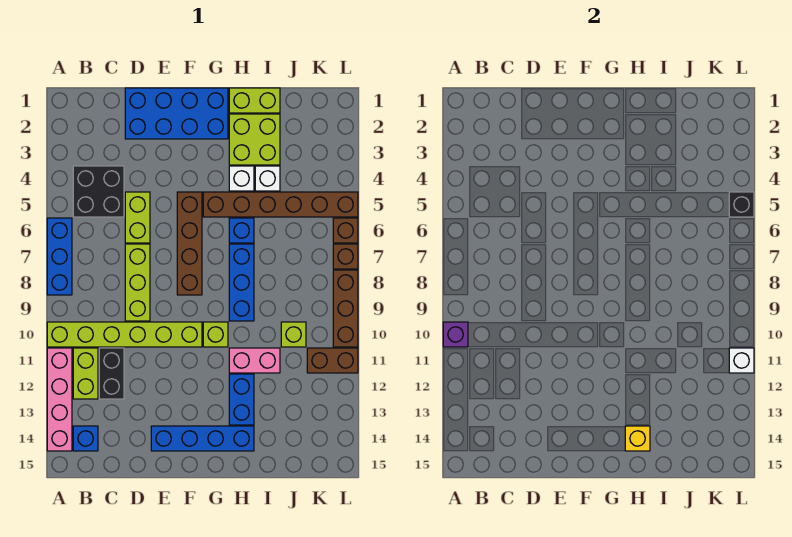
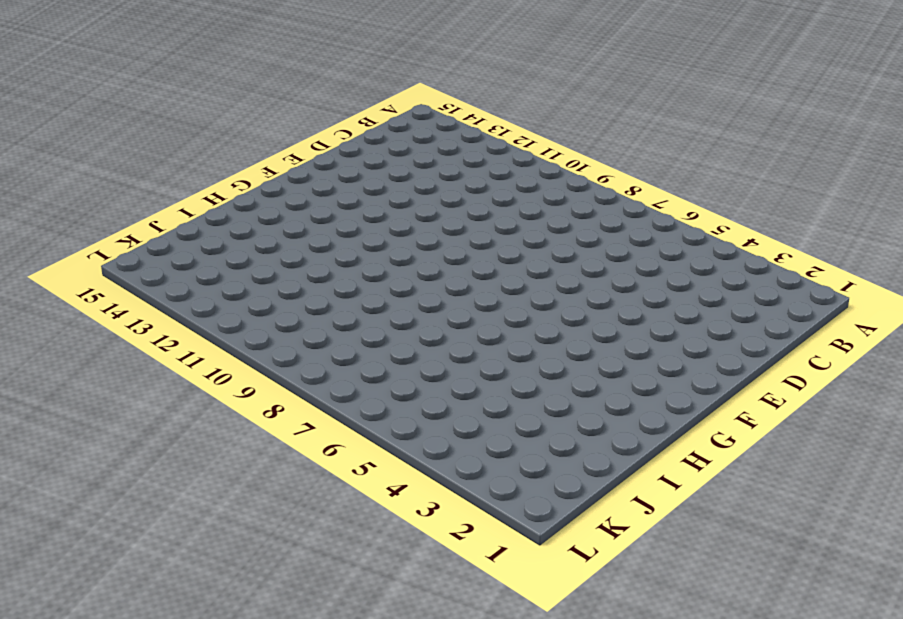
none -> blue 1x3 brick [47,218,72,295]
none -> lime 1x6 brick [47,322,202,347]
none -> pink 1x4 brick [47,348,72,451]
none -> black 2x2 brick [73,166,124,217]

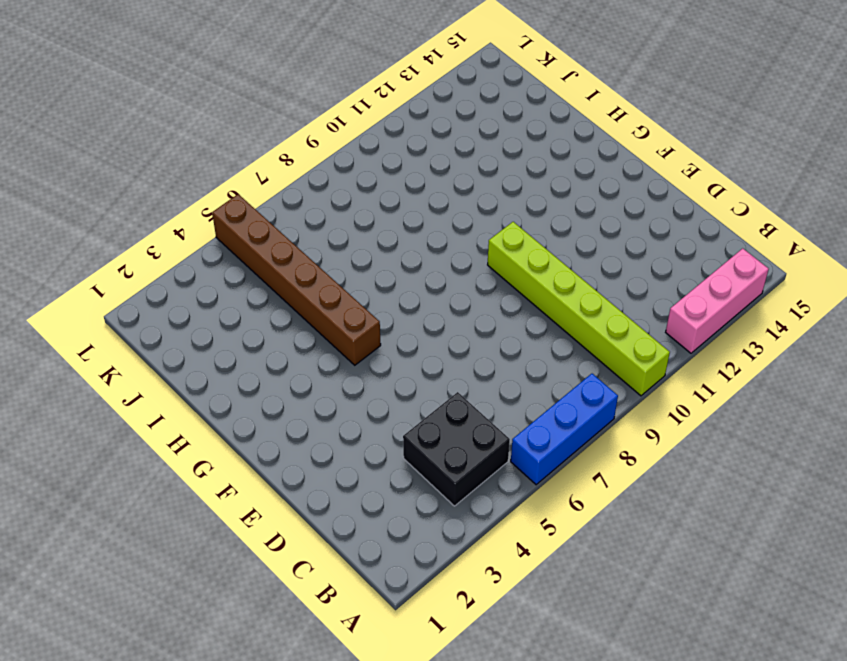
pink 1x3 brick [666,248,769,353] -> pink 1x4 brick [47,348,72,451]
none -> lime 1x2 brick [73,348,98,399]
none -> blue 1x1 brick [73,426,98,451]
none -> black 1x2 brick [99,348,124,399]
none -> blue 2x4 brick [125,88,228,139]

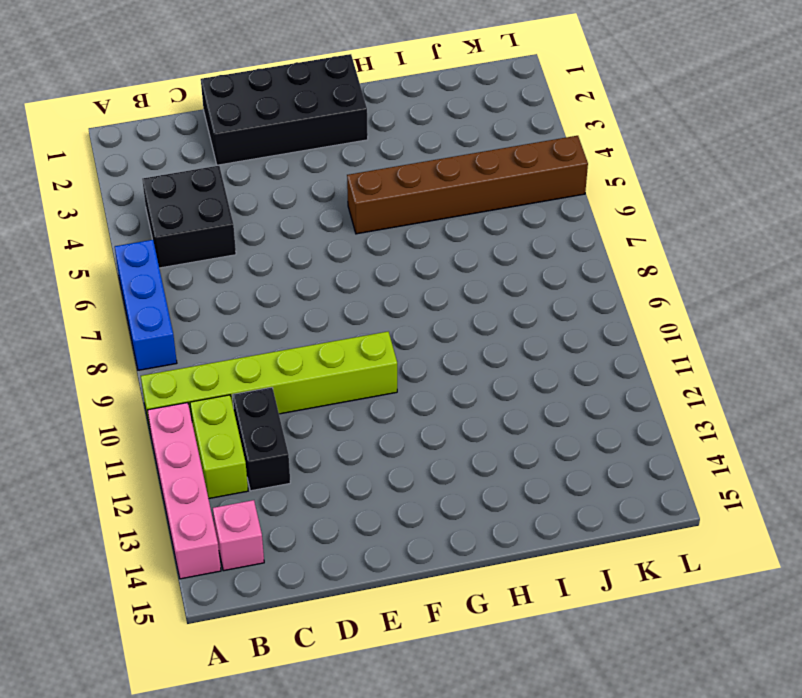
pink 1x1 brick [213,500,264,571] -> blue 1x1 brick [73,426,98,451]
black 2x4 brick [201,54,368,165] -> blue 2x4 brick [125,88,228,139]
none -> lime 1x2 brick [125,192,150,243]
none -> lime 1x3 brick [125,244,150,321]
none -> blue 1x4 brick [151,426,254,451]
none -> brown 1x4 brick [177,192,202,295]

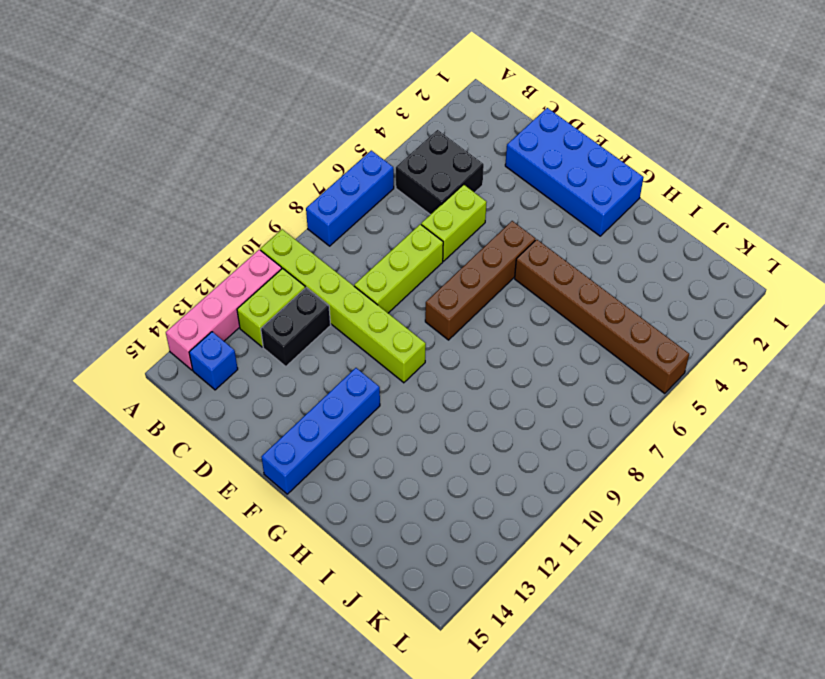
blue 1x4 brick [261,368,380,494] -> blue 1x4 brick turned to [151,426,254,451]
none -> lime 1x1 brick [203,322,228,347]
none -> lime 1x2 brick [229,88,280,113]
none -> lime 2x2 brick [229,114,280,165]
none -> white 1x1 brick [229,166,254,191]

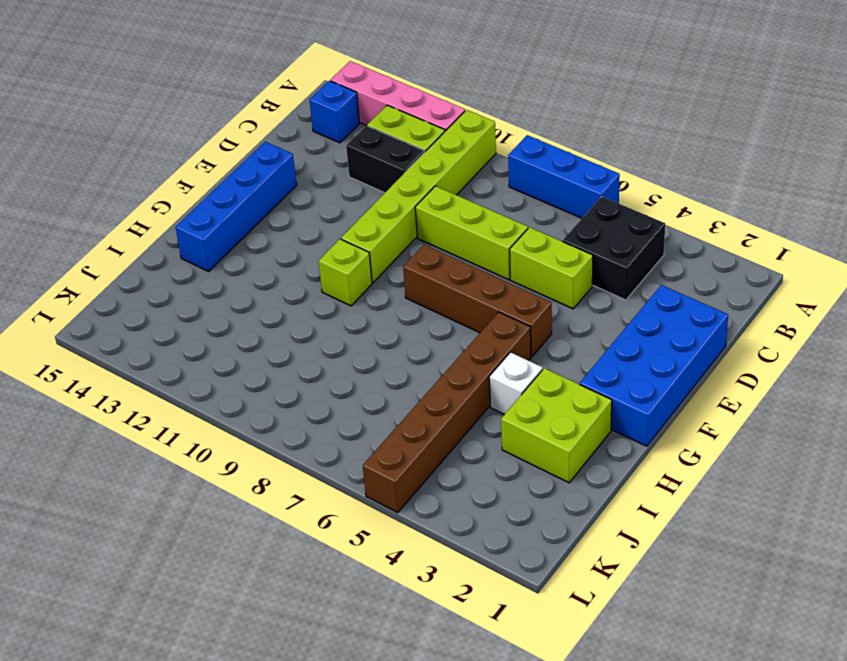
none -> lime 1x2 brick [229,88,280,113]
none -> blue 1x1 brick [229,218,254,243]
none -> blue 1x3 brick [229,244,254,321]
none -> pink 1x2 brick [229,348,280,373]

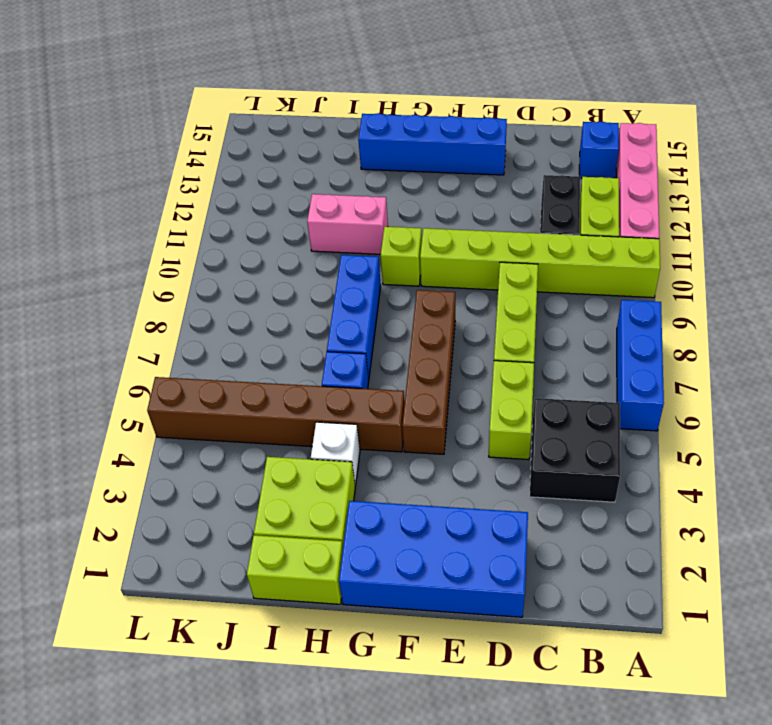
none -> blue 1x2 brick [229,374,254,425]
none -> white 1x1 brick [255,166,280,191]
none -> lime 1x1 brick [281,322,306,347]
none -> brown 1x2 brick [307,348,358,373]

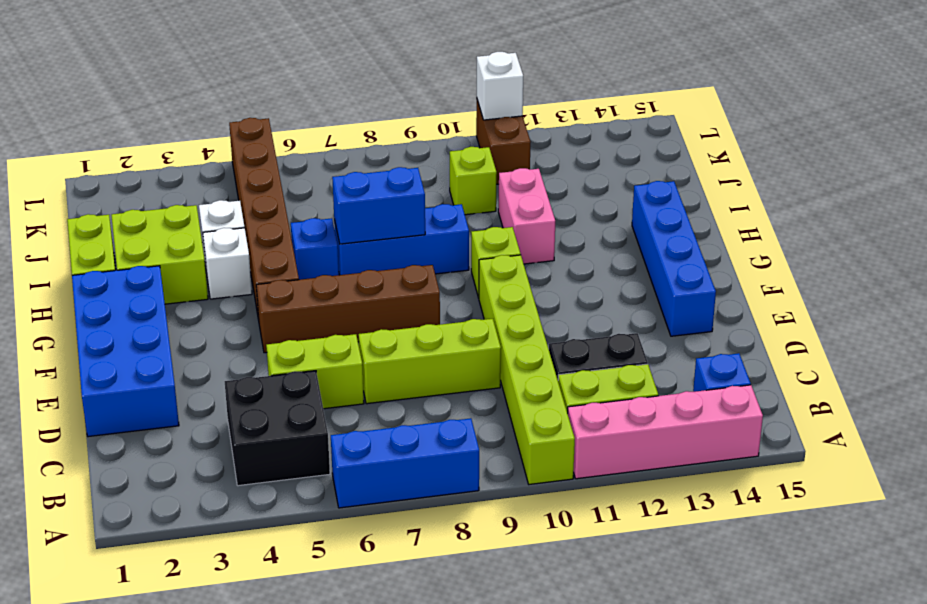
blue 1x2 brick [332,167,425,244] -> blue 1x2 brick moved to [229,374,254,425]
none -> brown 1x1 brick [333,218,358,243]
none -> brown 1x1 brick [333,244,358,269]
none -> brown 1x3 brick [333,270,358,347]
none -> purple 1x1 brick [443,322,468,347]

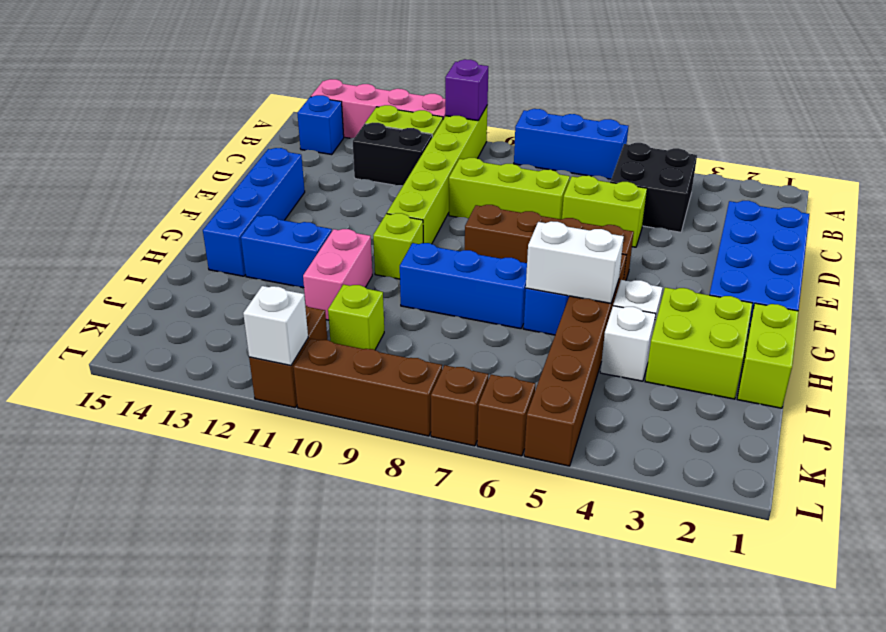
white 1x2 brick [526,221,624,303] -> none
none -> yellow 1x1 brick [625,426,650,451]
none -> black 1x1 brick [729,192,754,217]

